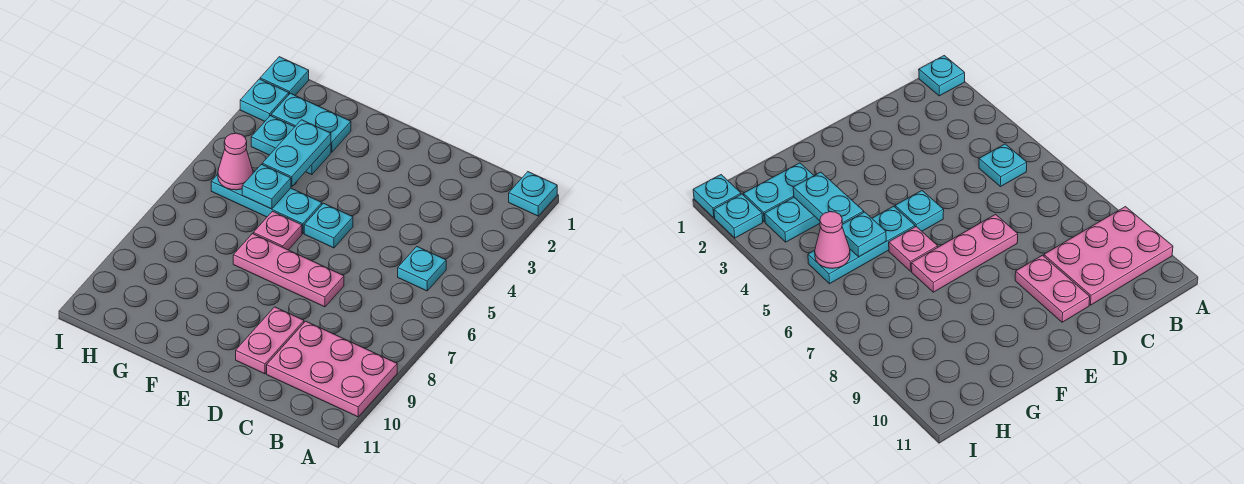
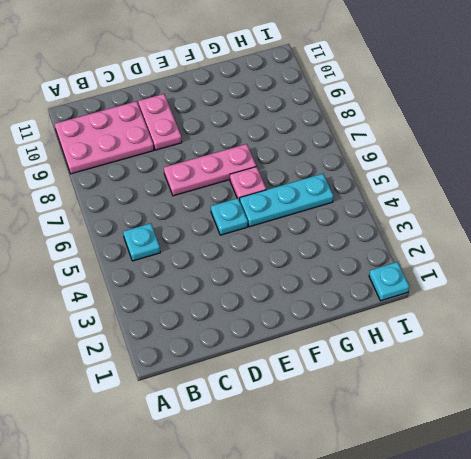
none -> cyan 1x1 plate [509,172,557,216]
none -> cyan 1x2 plate [271,93,351,152]
none -> cyan 1x2 plate [251,116,331,175]

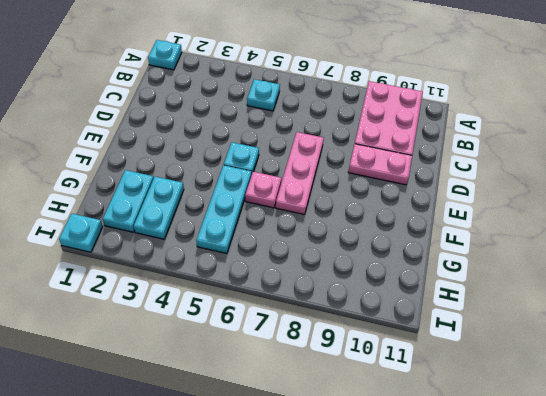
none -> cyan 1x1 plate [240,79,289,121]
none -> cyan 1x2 plate [262,120,331,187]
none -> cyan 1x1 plate [242,164,291,209]

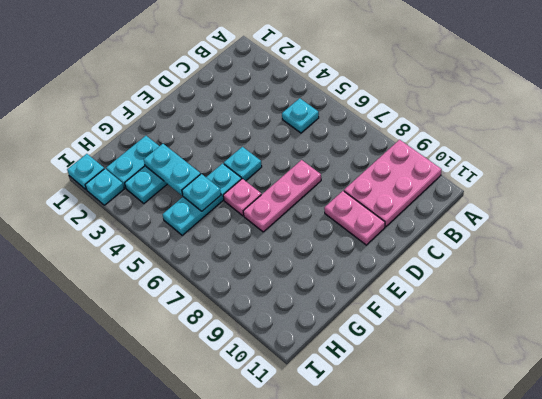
none -> cyan 1x1 plate [509,172,557,216]
none -> pink 1x1 cone [218,133,253,190]

